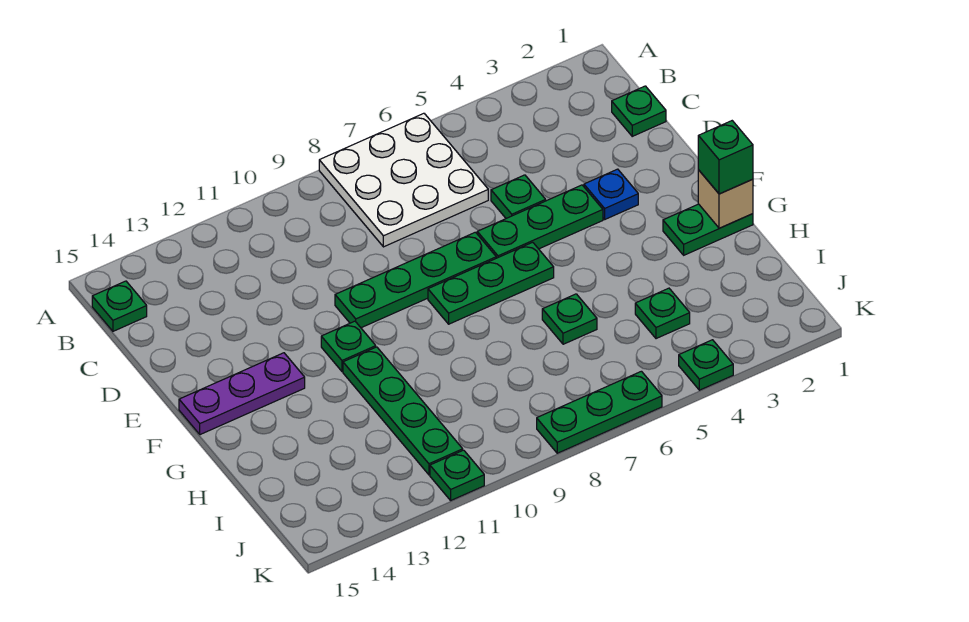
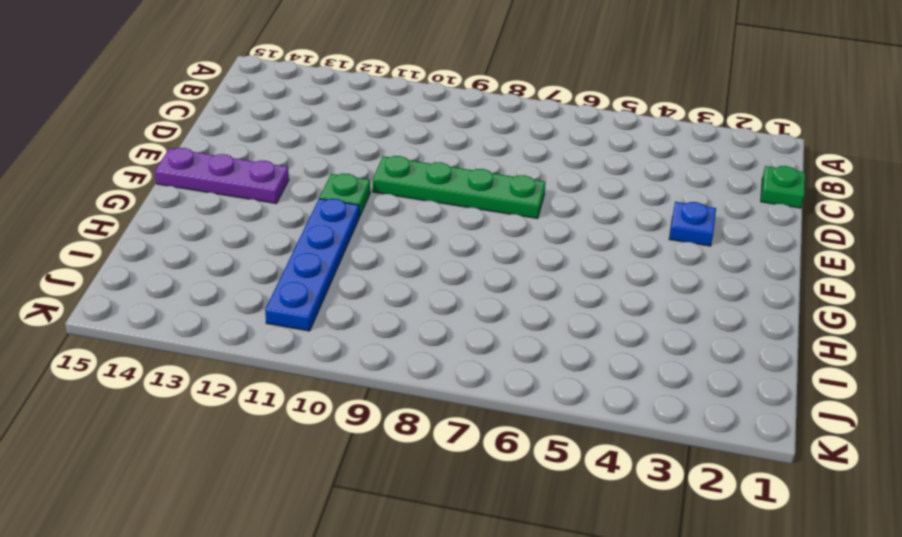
blue 1x4 plate [265,199,359,331] -> green 1x4 plate [343,347,463,475]
none -> white 3x3 plate [319,113,488,247]
none -> green 1x1 plate [92,281,147,331]
none -> green 1x1 plate [491,175,546,218]

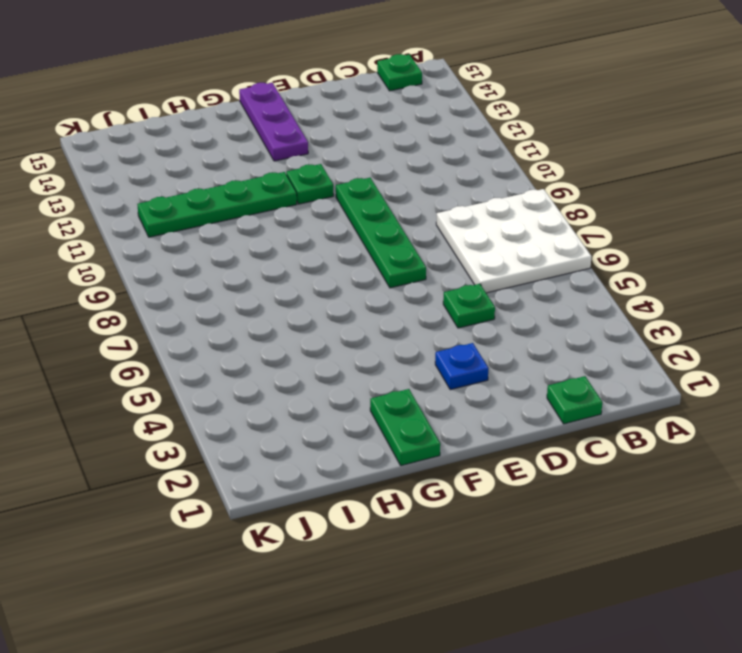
none -> green 1x3 plate [477,185,603,258]
none -> green 1x3 plate [428,242,554,324]
none -> green 1x1 plate [542,294,597,344]

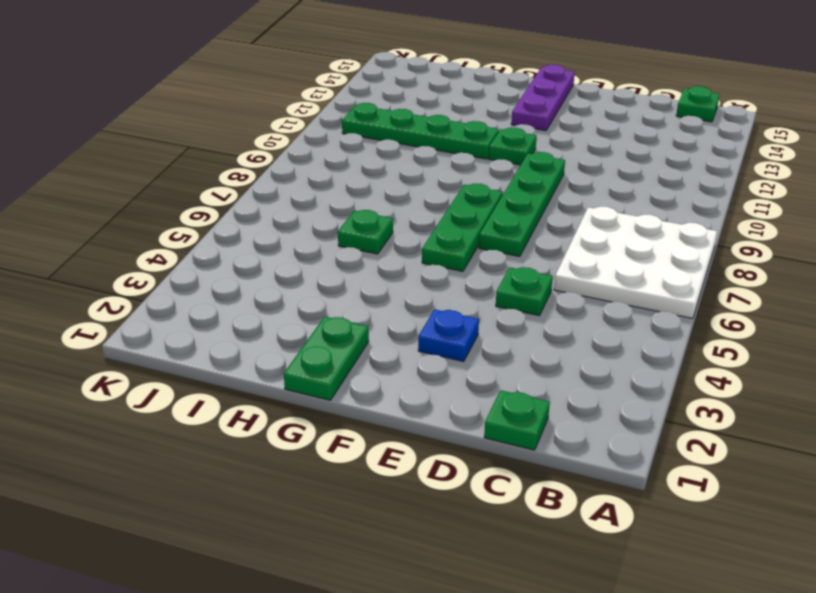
none -> green 1x3 plate [477,185,603,258]
none -> green 1x1 plate [635,288,690,339]
none -> green 1x1 plate [679,340,733,390]

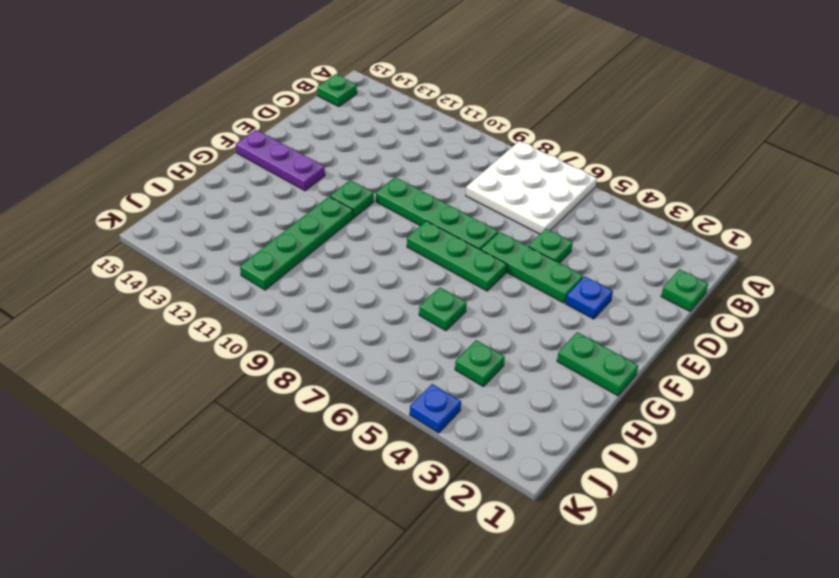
blue 1x1 plate [410,384,461,433] -> green 1x1 plate [679,340,733,390]
none -> green 1x3 plate [537,371,662,453]
none -> green 1x1 plate [430,450,484,500]
none -> tan 1x1 brick [698,170,753,228]

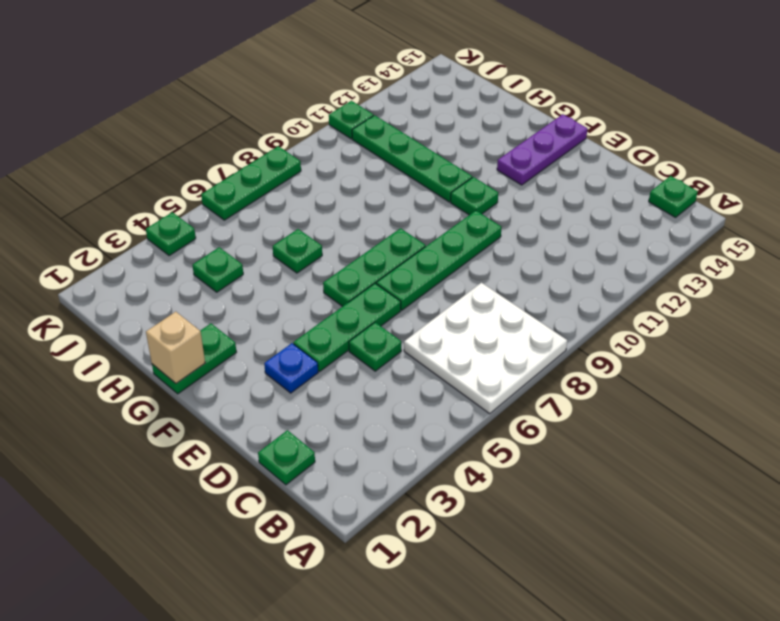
none -> green 1x1 brick [698,121,753,194]

